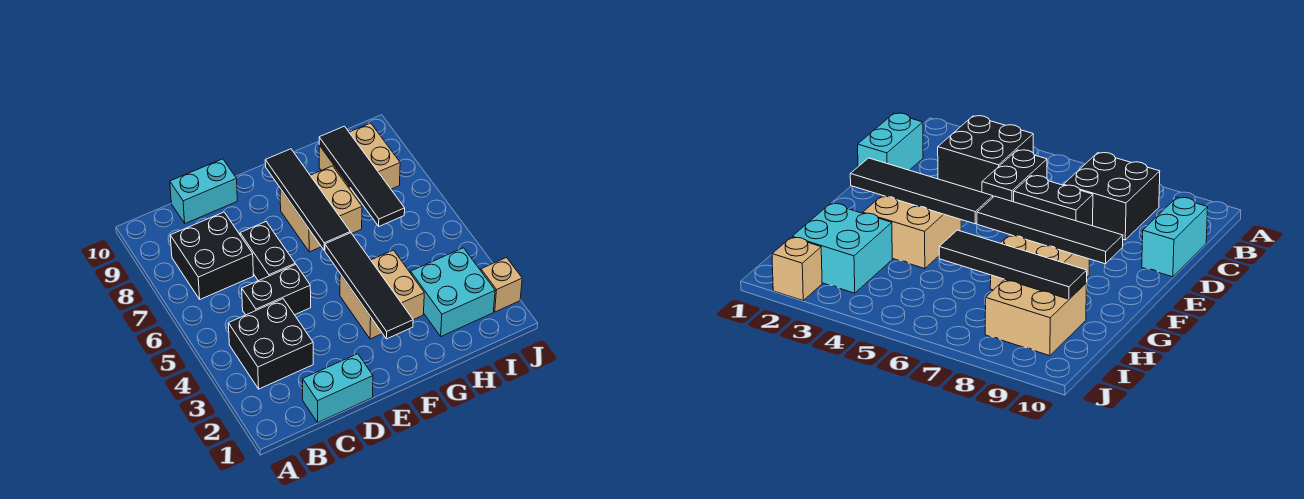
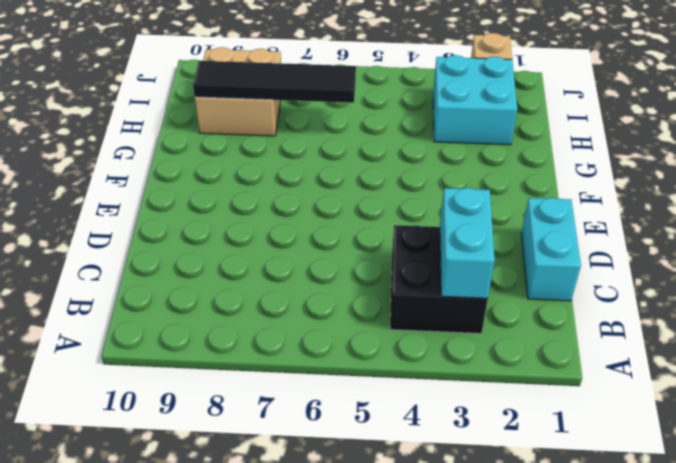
cyan 1x2 brick [440,188,495,298] -> cyan 1x2 brick moved to [170,159,237,223]
none -> black 2x2 brick [170,212,253,299]
none -> black 1x2 brick [242,264,311,315]
none -> black 1x2 brick [240,222,295,281]

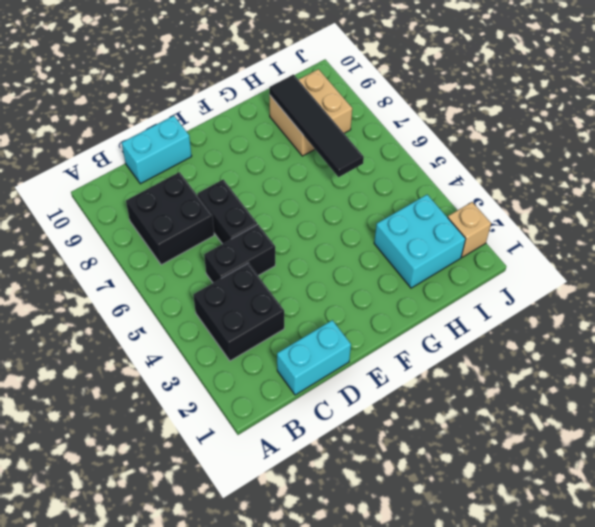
none -> tan 2x2 brick [340,250,424,339]
none -> tan 2x2 brick [280,166,362,252]
none -> black 1x4 tile [325,233,413,339]

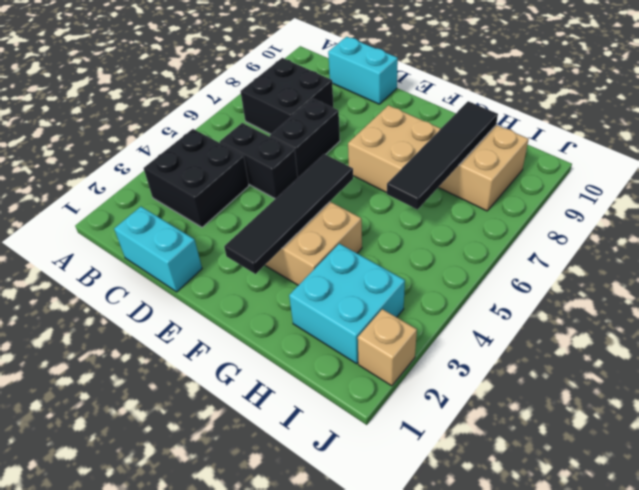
none -> black 1x4 tile [265,149,350,250]

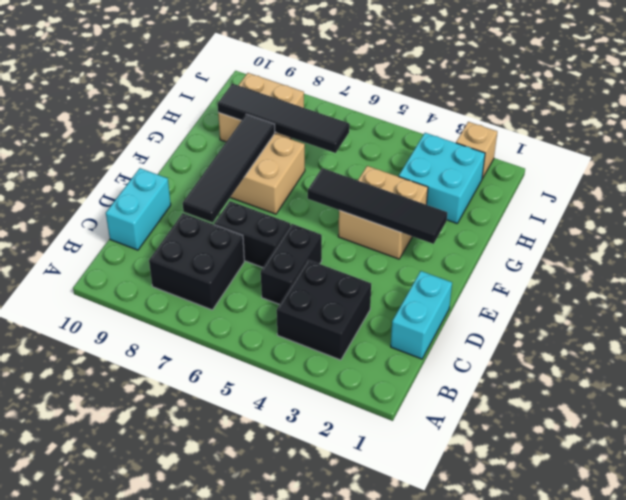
black 1x4 tile [183,114,275,222] -> black 1x4 tile turned to [265,149,350,250]

